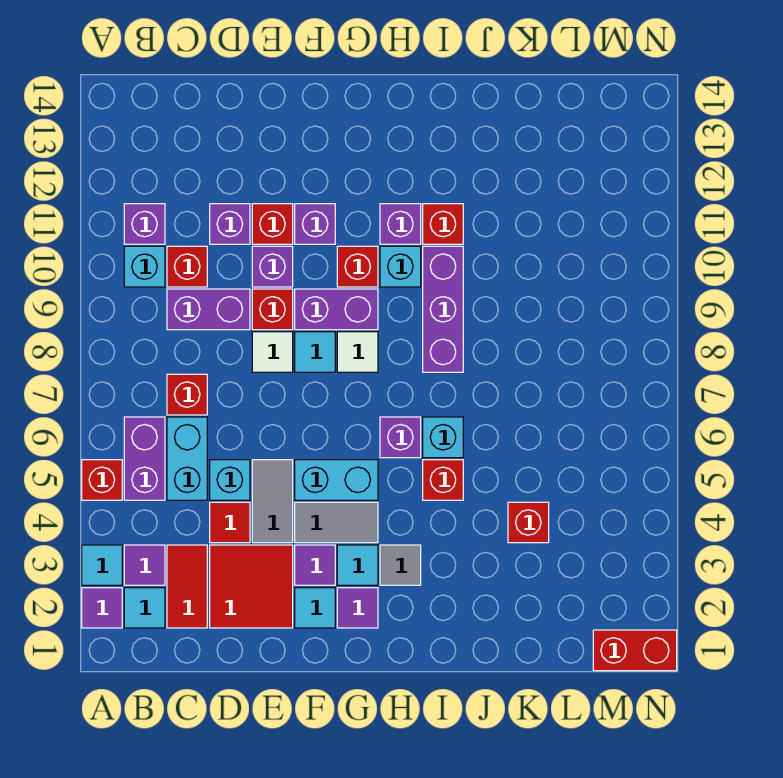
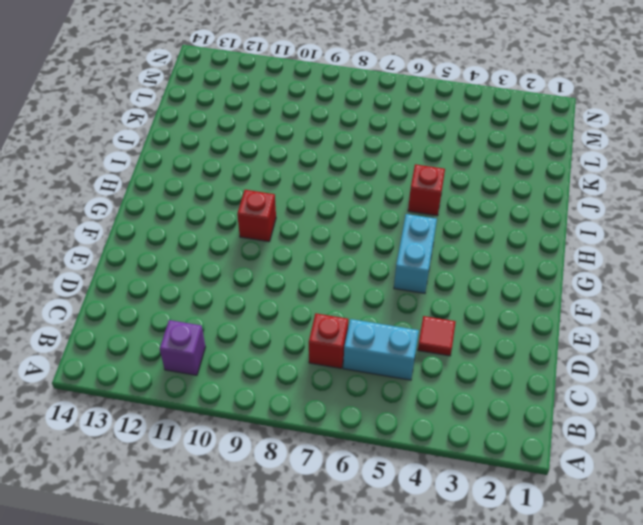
none -> purple 1x1 tile [82,588,122,628]
none -> cyan 1x1 tile [82,545,122,585]
none -> red 1x1 brick [82,460,122,500]
none -> cyan 1x1 tile [124,588,165,628]

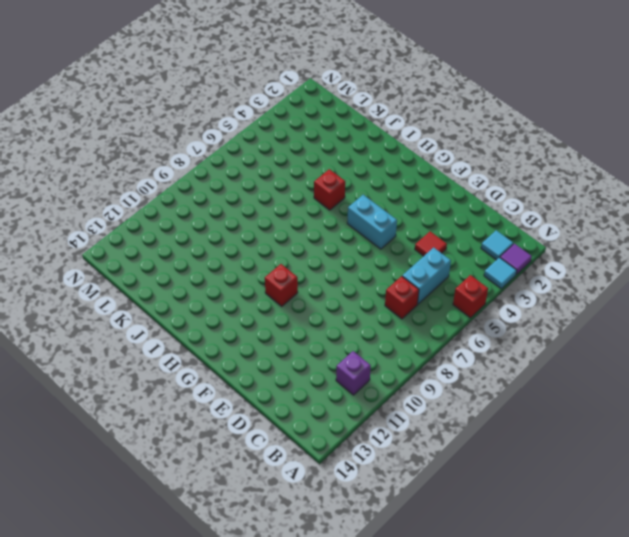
none -> purple 1x1 tile [124,545,165,585]
none -> purple 1x2 brick [124,417,165,500]
none -> cyan 1x1 brick [124,246,165,287]
none -> red 1x2 tile [167,545,207,628]

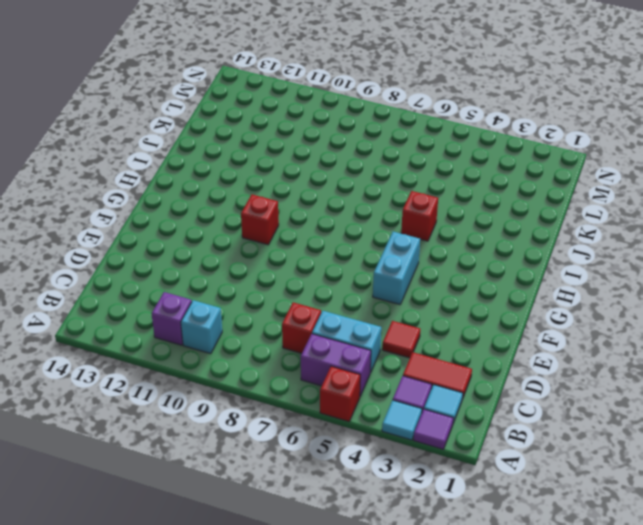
none -> purple 1x2 brick [167,289,250,330]
none -> red 1x1 brick [167,246,207,287]
none -> red 2x2 tile [210,545,293,628]
none -> cyan 1x1 brick [210,460,250,500]

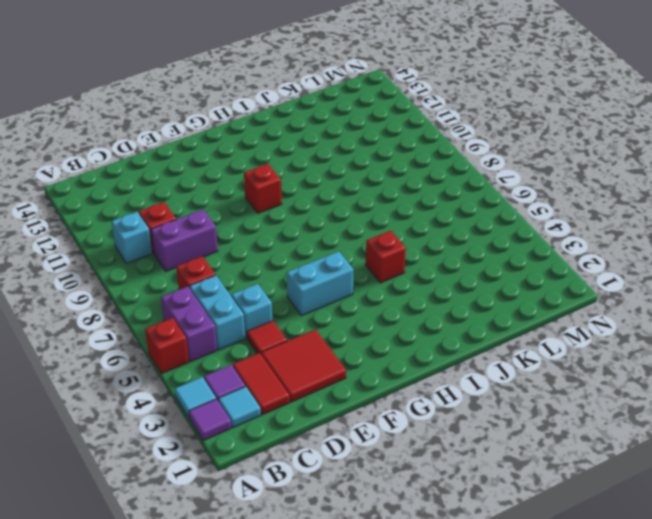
none -> purple 1x1 brick [124,204,165,244]
none -> purple 1x1 brick [210,204,250,244]
none -> grey 1x2 tile [252,460,293,543]
none -> white 1x1 tile [252,332,293,372]

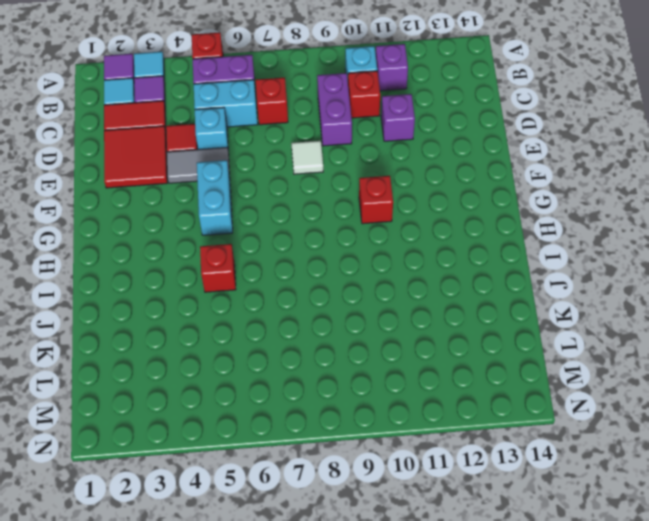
none -> red 1x1 brick [252,289,293,330]
none -> purple 1x1 brick [252,246,293,287]
none -> red 1x1 brick [252,204,293,244]
none -> cyan 1x1 tile [295,588,335,628]

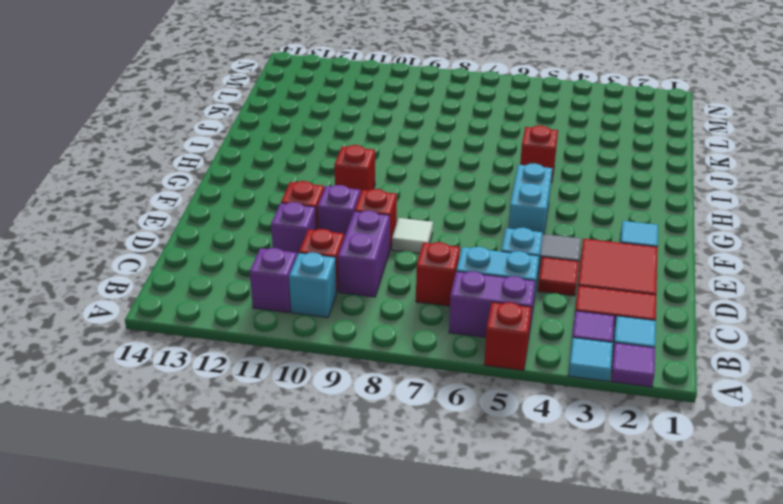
none -> purple 1x1 tile [295,545,335,585]
none -> grey 1x2 tile [295,502,378,543]
none -> cyan 1x1 tile [295,332,335,372]
none -> purple 1x2 brick [295,289,378,330]

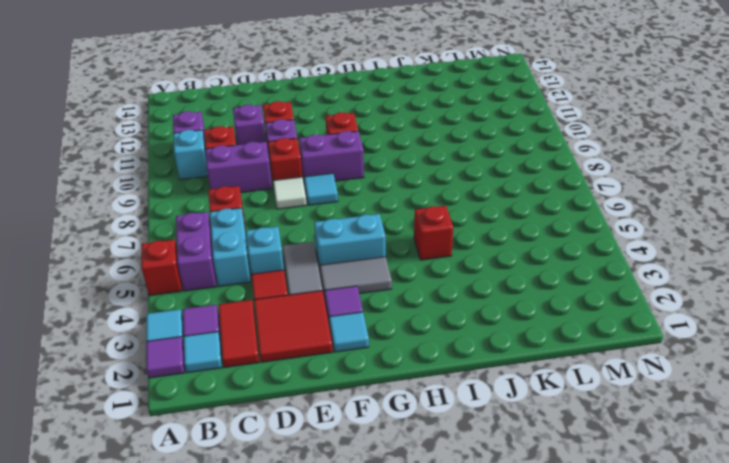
none -> purple 1x1 brick [295,204,335,244]
none -> purple 1x1 tile [337,588,378,628]
none -> cyan 1x1 tile [337,545,378,585]
none -> white 1x1 tile [337,332,378,372]

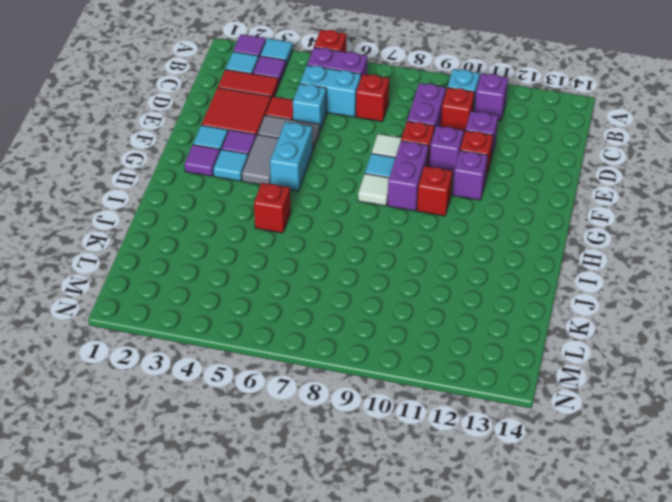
none -> grey 1x1 tile [380,545,421,585]
none -> purple 1x1 brick [380,417,421,458]
none -> cyan 1x1 brick [380,246,421,287]
none -> purple 1x1 brick [380,204,421,244]

